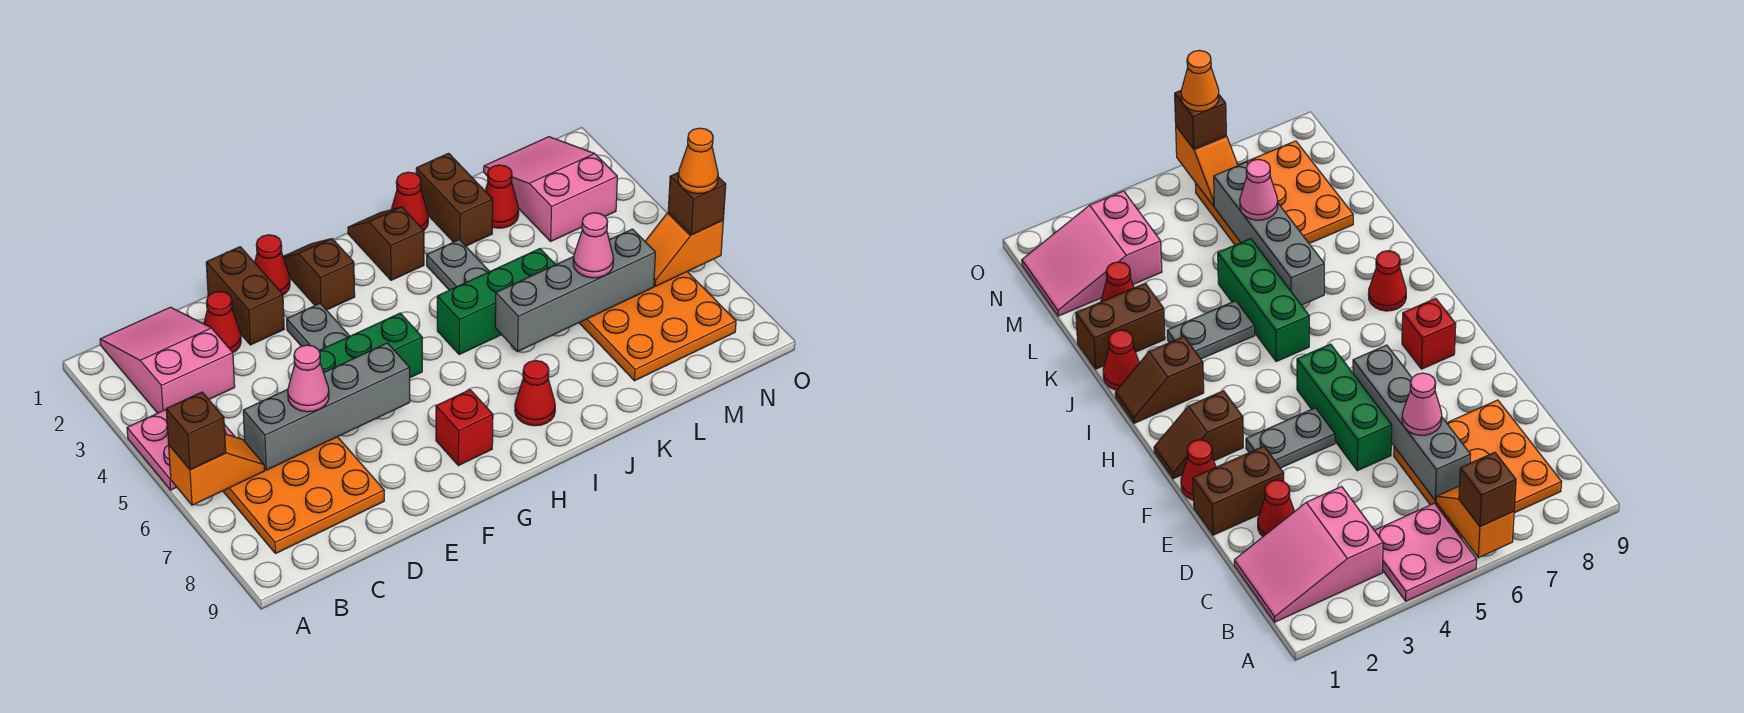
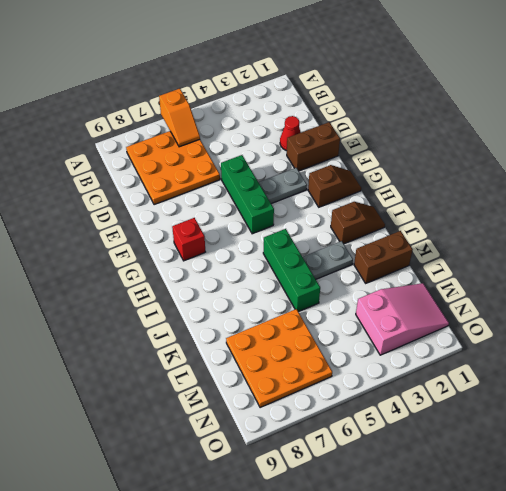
none -> pink 2x2 plate [127,410,235,490]
none -> pink 2x3 slope [100,307,235,413]
none -> red 1x1 cone [255,235,290,295]

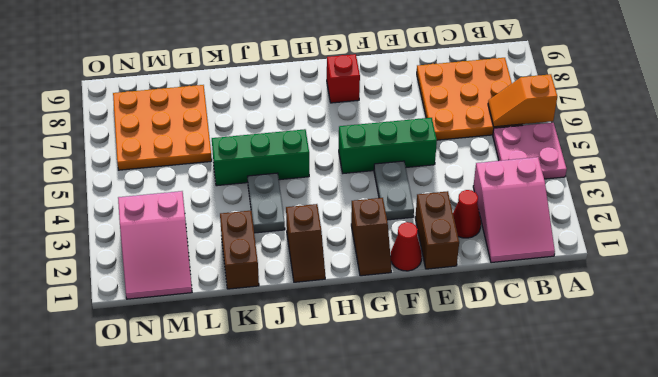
none -> red 1x1 cone [515,361,555,426]
none -> red 1x1 cone [391,172,428,230]
none -> red 1x1 cone [485,165,519,228]

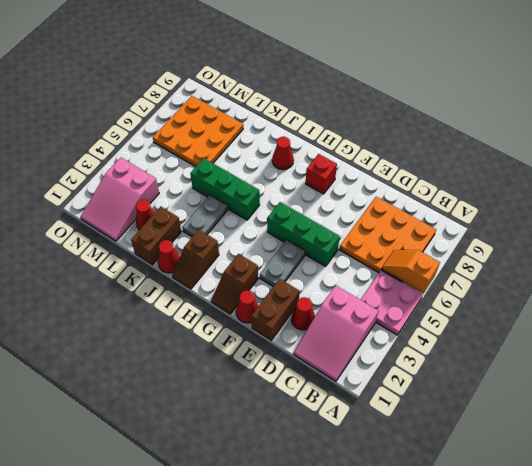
none -> grey 1x4 brick [243,343,410,470]
none -> grey 1x4 brick [495,229,655,352]
none -> orange 1x2 slope [645,212,723,286]

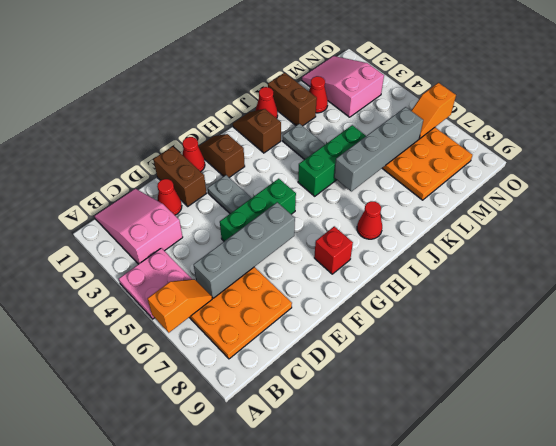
none -> brown 1x1 brick [166,392,226,470]
none -> pink 1x1 cone [288,345,329,412]
none -> pink 1x1 cone [573,213,614,278]

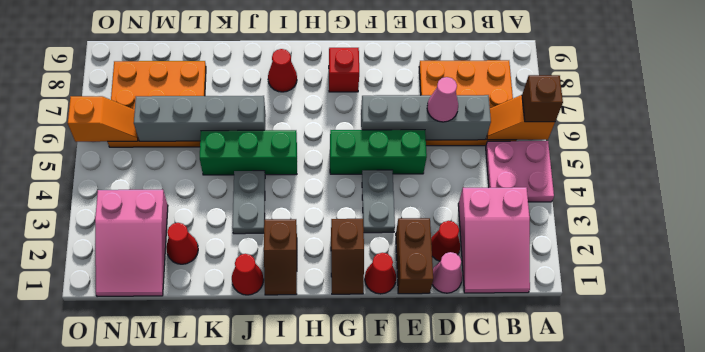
pink 1x1 cone [432,252,462,293] -> pink 1x1 cone moved to [573,213,614,278]
none -> brown 1x2 brick [416,153,493,246]
none -> brown 1x1 brick [668,173,726,235]
none -> orange 1x1 cone [678,128,718,193]

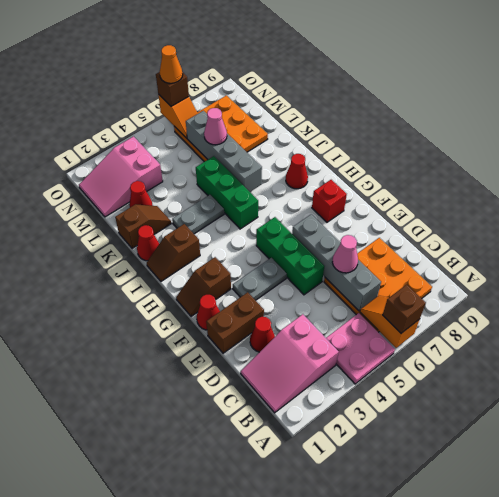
brown 1x2 slope [115,204,171,249] -> brown 1x2 brick [416,153,493,246]

